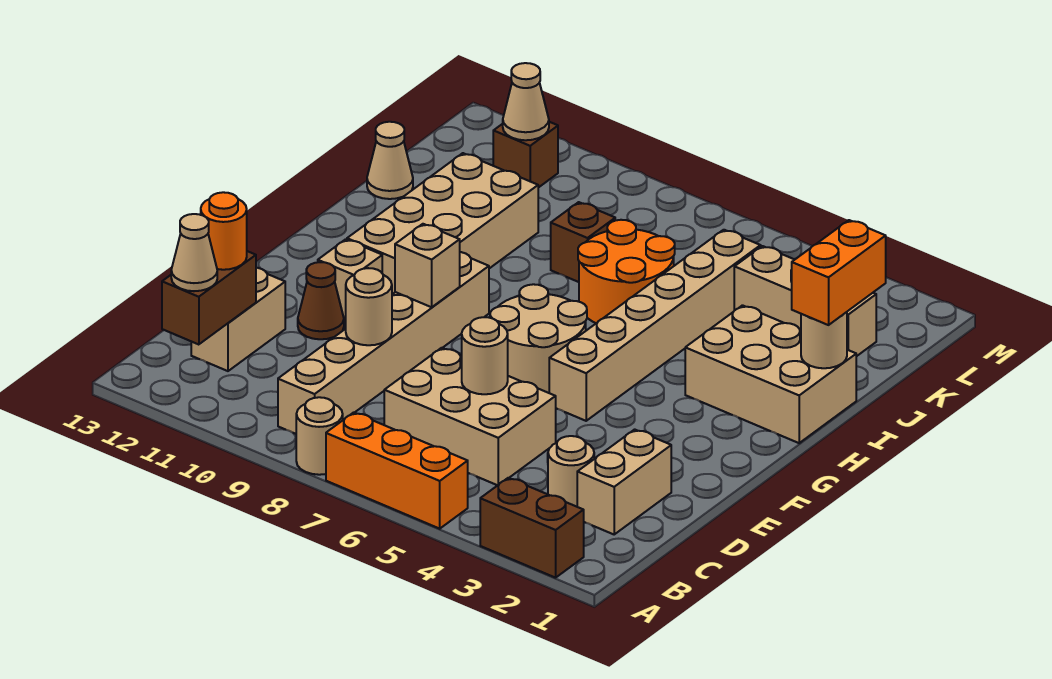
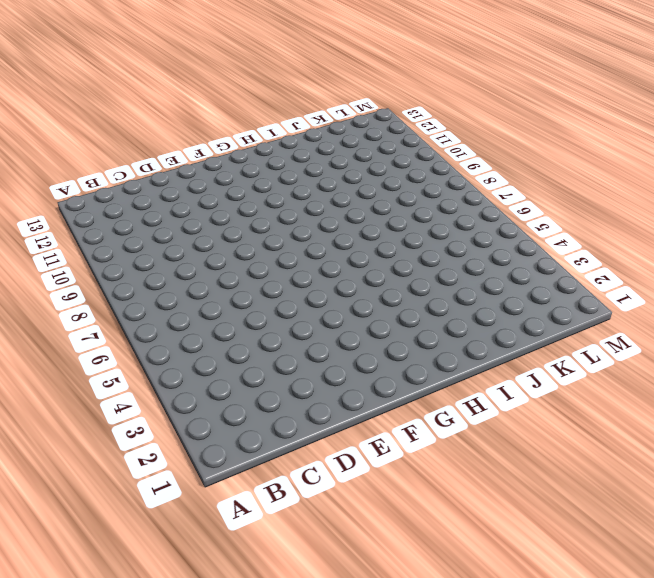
none -> brown 1x2 brick [480,478,584,578]
none -> orange 1x3 brick [326,412,468,529]
none -> tan 1x1 round brick [296,397,343,475]

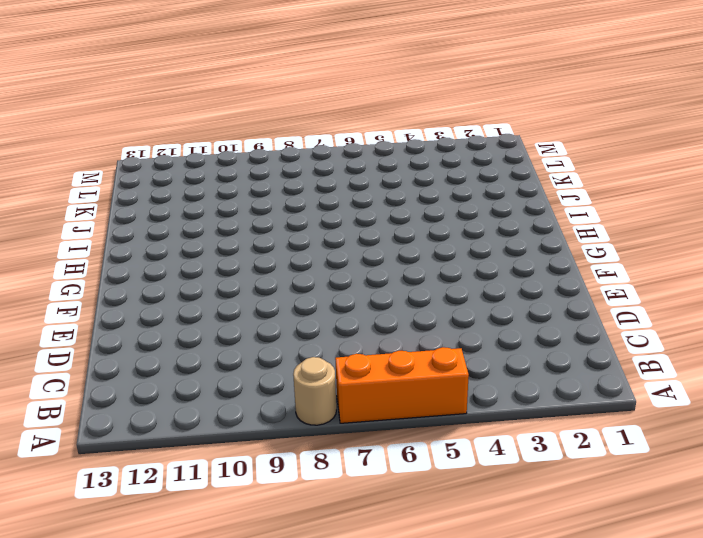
none -> brown 1x2 brick [480,478,584,578]
none -> tan 1x6 brick [278,252,489,434]
none -> tan 1x2 brick [577,429,671,534]

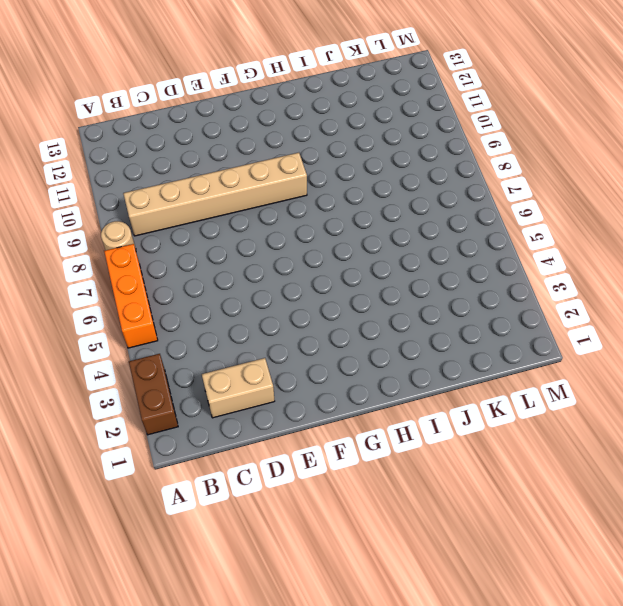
none -> tan 1x1 round brick [548,436,594,507]
none -> tan 2x3 brick [384,348,556,485]
none -> tan 1x2 brick [191,268,285,371]

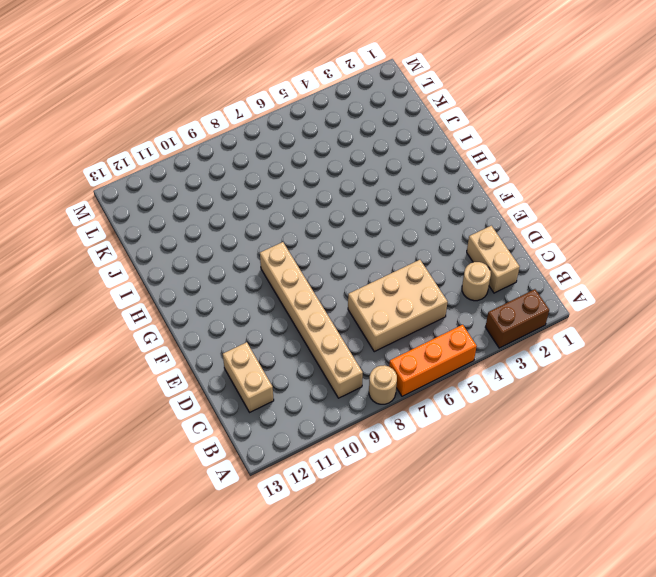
none -> brown 1x1 cone [298,262,344,339]
none -> tan 1x6 brick [549,230,761,421]
none -> tan 2x2 round brick [490,284,587,393]

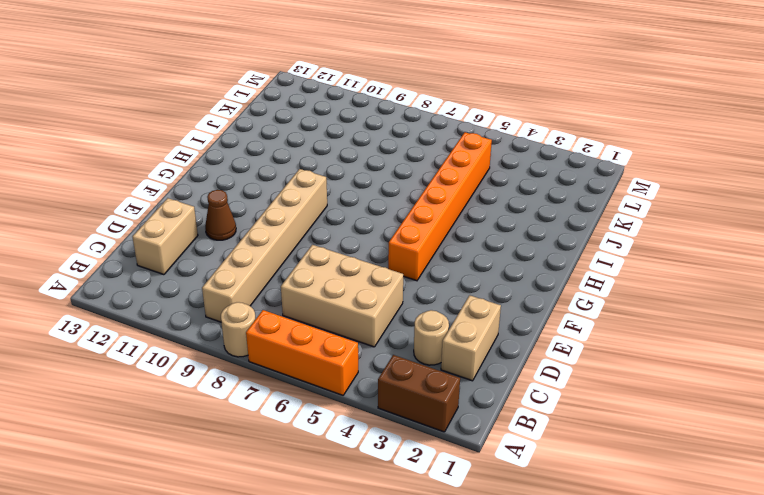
orange 1x6 brick [388,132,492,281] -> tan 1x6 brick [549,230,761,421]
none -> tan 2x2 round brick [490,284,587,393]
none -> tan 1x1 brick [318,239,382,319]
none -> tan 2x4 brick [347,153,538,294]

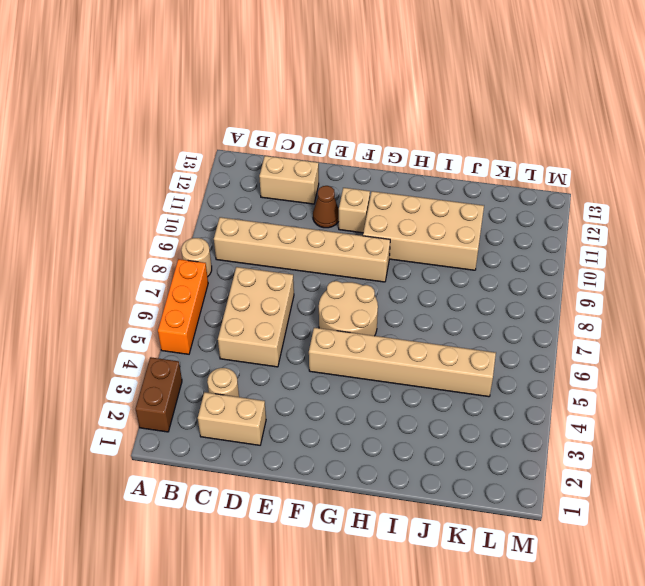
none -> tan 2x3 brick [685,305,856,443]
none -> orange 2x2 round brick [578,220,675,323]
none -> brown 1x1 brick [551,202,615,282]

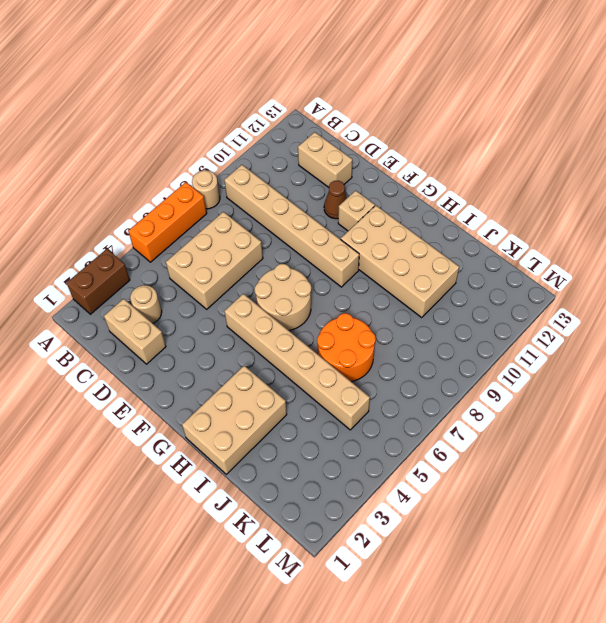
none -> brown 1x1 brick [551,202,615,282]
none -> tan 1x1 cone [367,122,413,199]
none -> tan 1x3 brick [734,246,876,356]

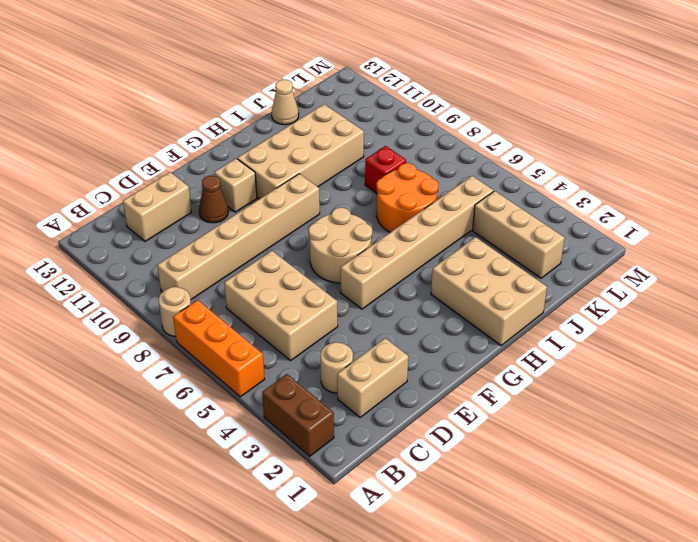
red 1x1 brick [365,146,406,193] -> brown 1x1 brick [551,202,615,282]
none -> brown 1x1 brick [493,122,558,188]
none -> brown 1x2 brick [162,251,256,345]
none -> tan 1x1 round brick [462,317,508,394]

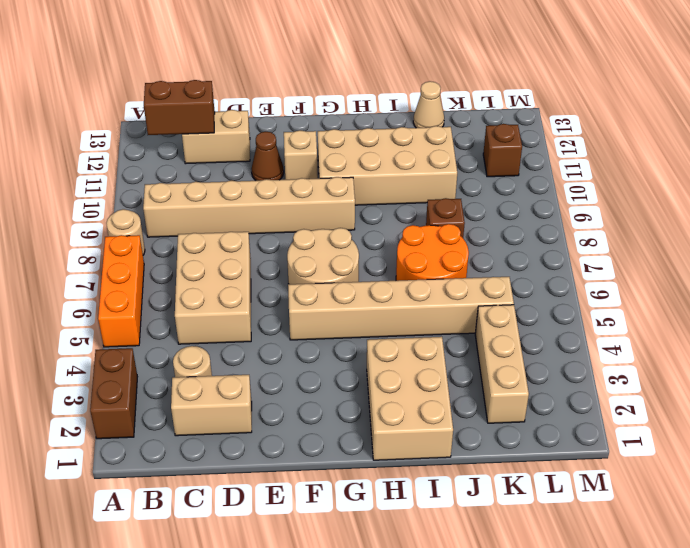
none -> tan 1x1 round brick [462,317,508,394]
none -> tan 1x1 round brick [346,268,392,345]
none -> tan 1x1 brick [395,224,460,307]

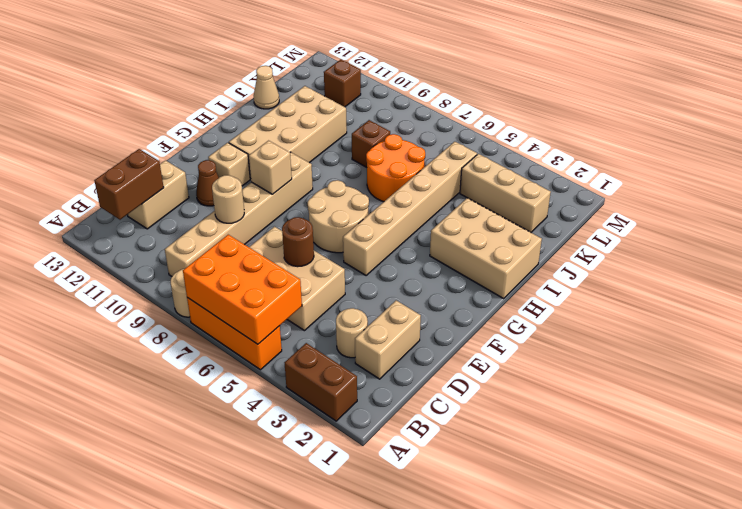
orange 2x3 brick [183,235,302,344] -> none
brown 1x1 round brick [282,217,314,267] -> tan 1x1 round brick [462,317,508,394]
none -> tan 1x1 round brick [801,312,847,368]
none -> tan 1x1 cone [503,63,549,140]
none -> tan 1x1 cone [171,214,217,291]

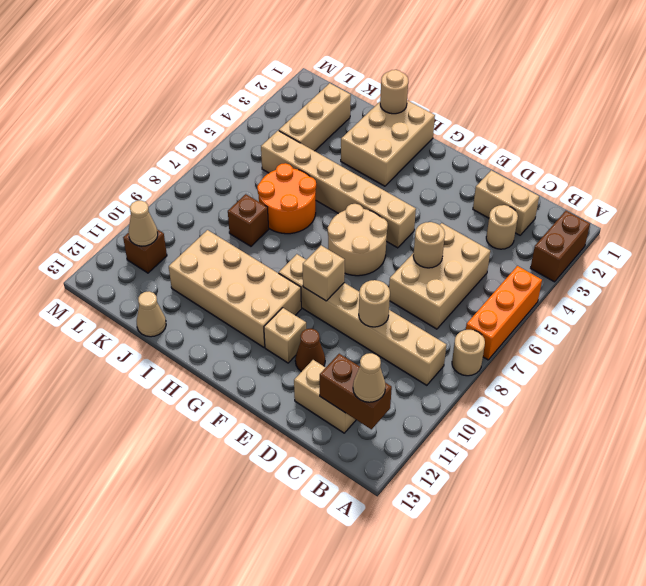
none -> orange 1x1 round brick [201,192,247,270]
none -> orange 1x2 brick [792,220,886,325]

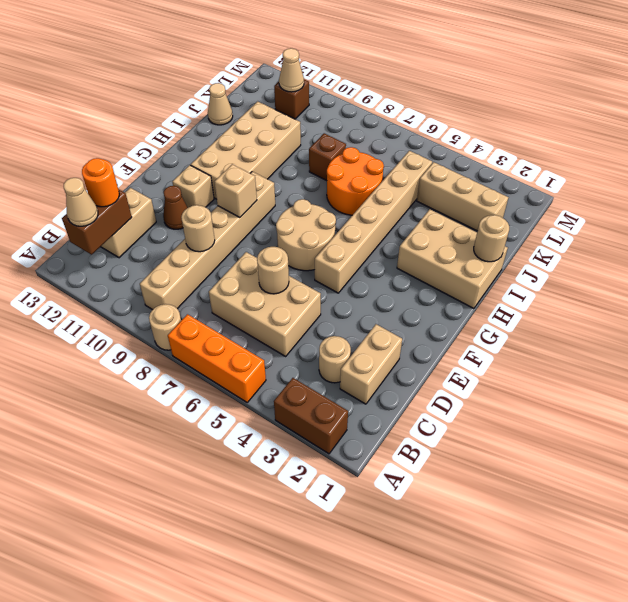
none -> orange 1x2 brick [792,220,886,325]

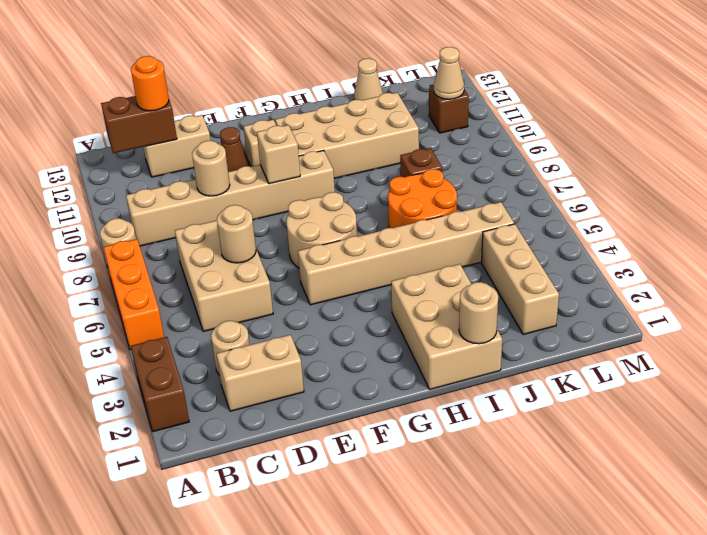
none -> tan 1x1 cone [171,214,217,291]
none -> orange 1x2 brick [792,220,886,325]

